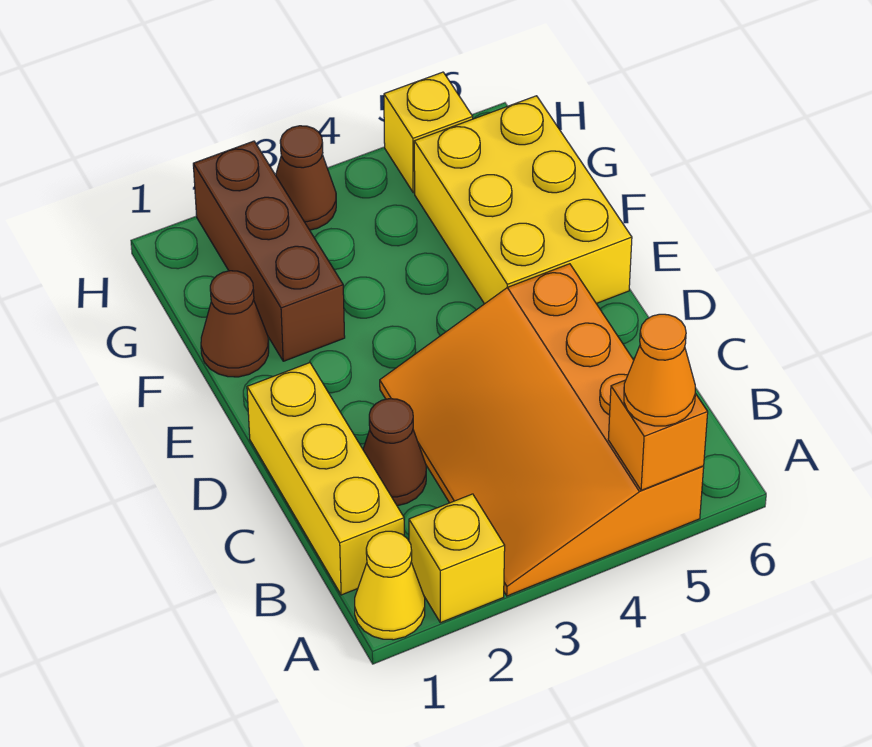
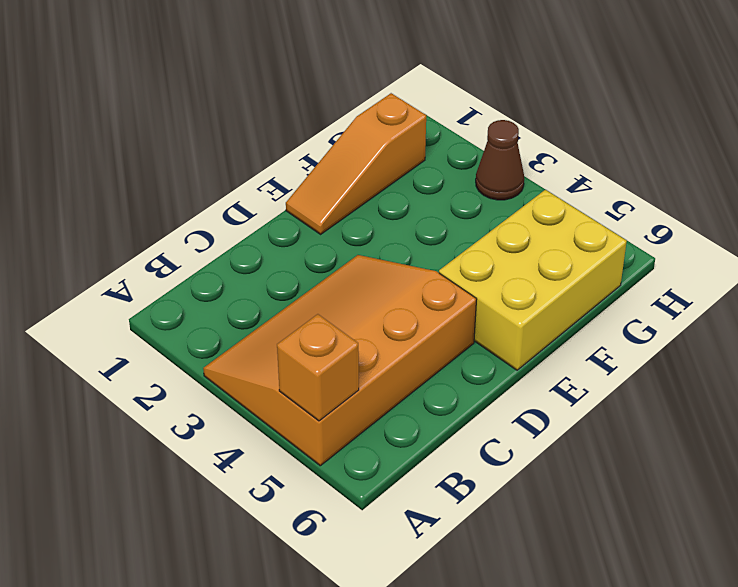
orange 1x3 slope [286,93,426,234] -> brown 1x1 cone [201,271,269,377]
none -> yellow 1x1 cone [355,531,425,640]
none -> yellow 1x1 brick [409,494,505,623]
none -> yellow 1x3 brick [247,363,404,595]

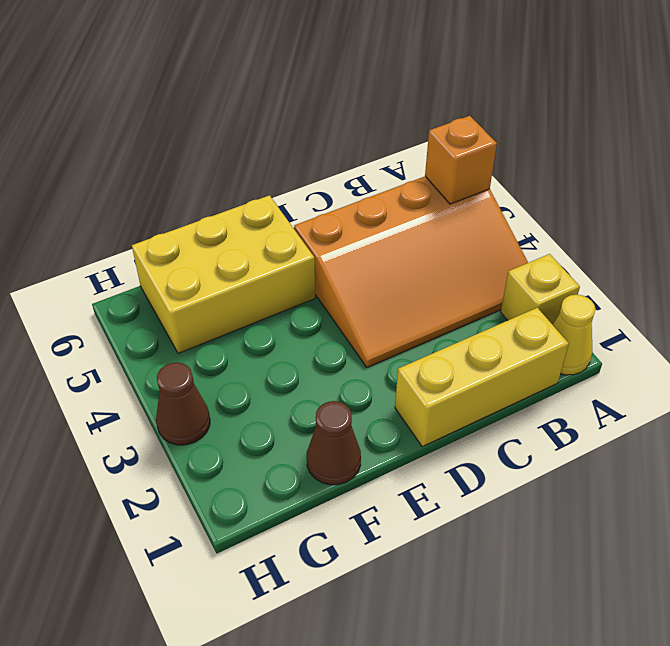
none -> brown 1x1 cone [363,399,426,506]
none -> brown 1x3 brick [193,141,345,361]
none -> yellow 1x1 brick [384,72,473,193]

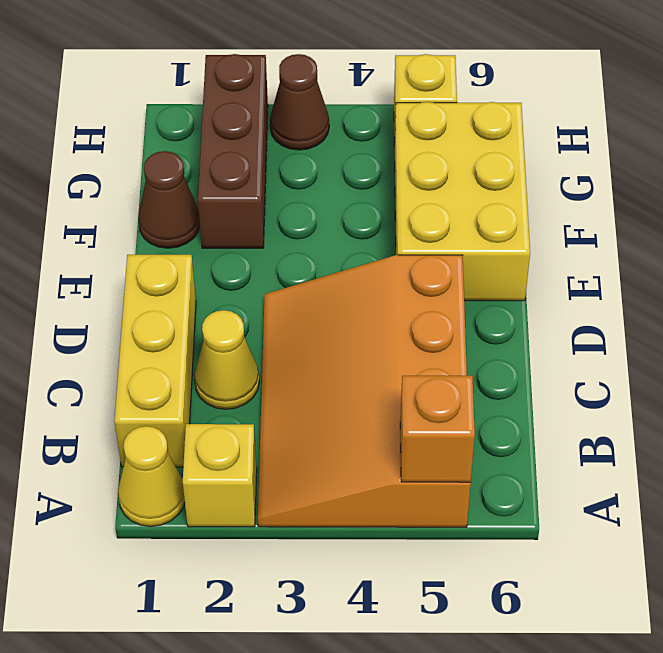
yellow 1x1 cone [194,310,259,409] -> brown 1x1 cone [363,399,426,506]
none -> orange 1x1 cone [624,314,695,426]

